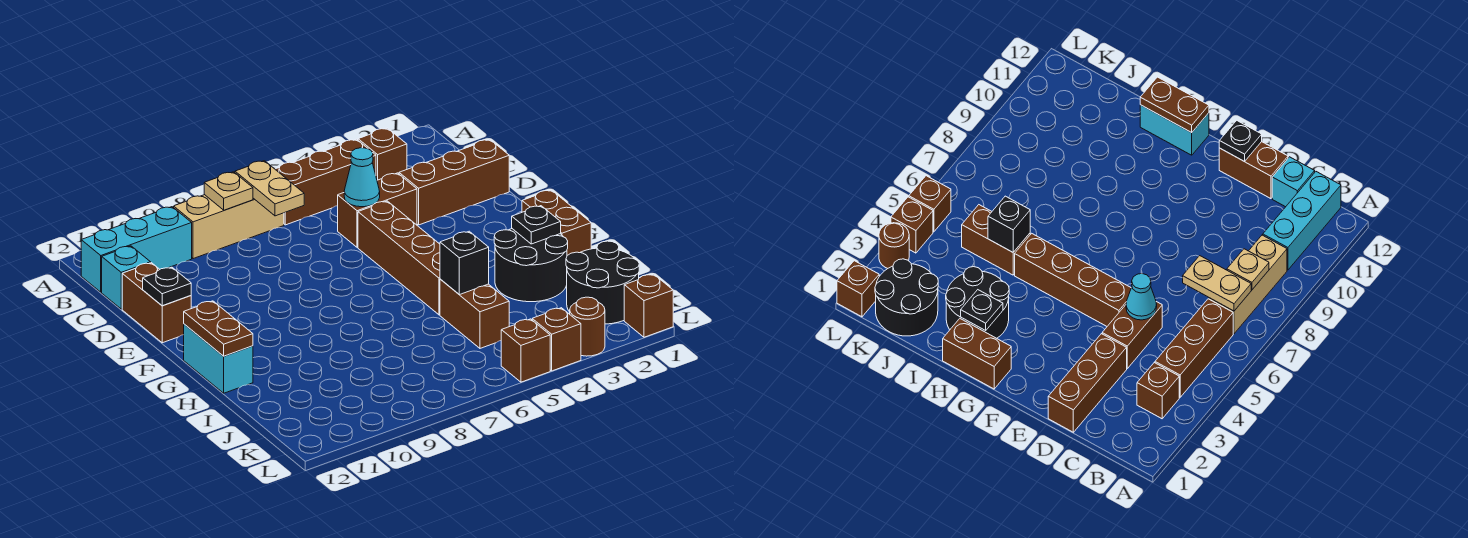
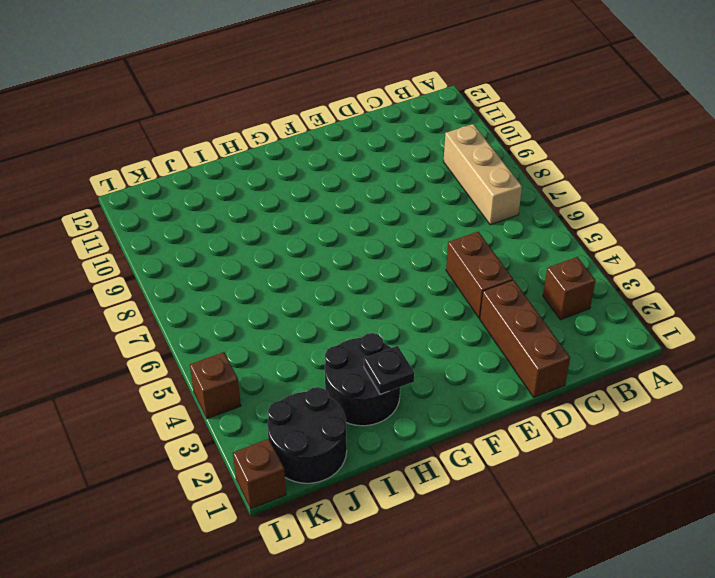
none -> brown 1x3 brick [275,139,376,225]
none -> cyan 1x3 brick [81,207,192,292]
none -> cyan 1x1 brick [102,246,151,309]

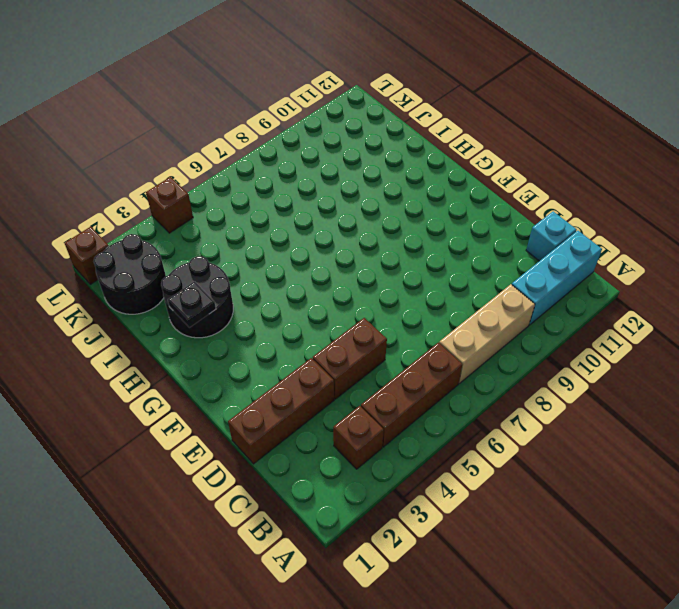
none -> brown 1x2 brick [122,263,191,343]
none -> brown 1x4 brick [358,201,440,315]
none -> brown 1x2 brick [522,190,591,255]

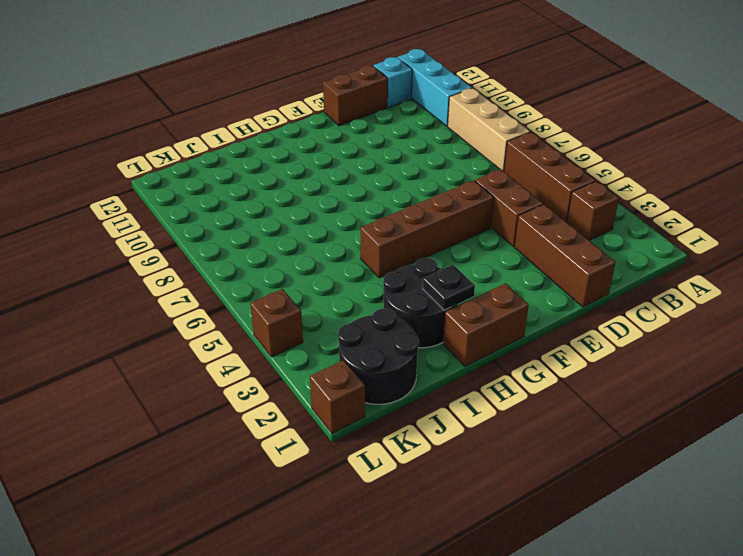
none -> cyan 1x2 brick [184,324,253,393]
none -> brown 1x2 brick [440,279,509,348]
none -> brown 1x1 round brick [570,297,605,356]

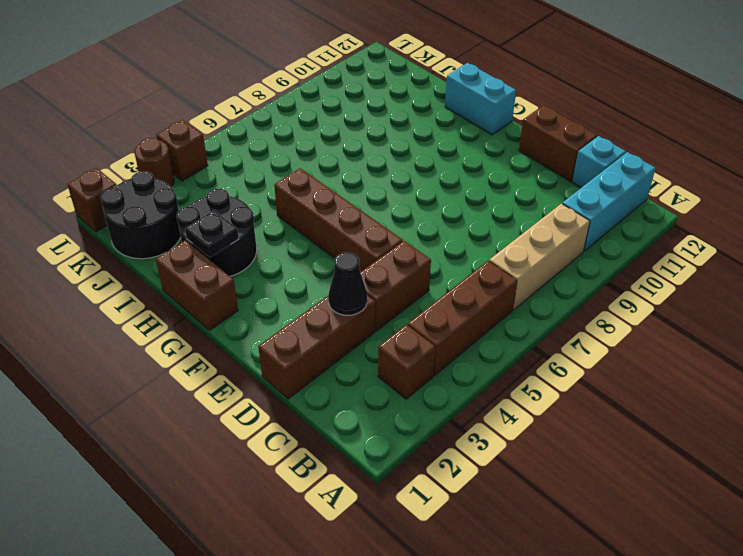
black 1x1 cone [328,252,367,315] -> none
none -> brown 1x2 brick [440,279,509,348]
none -> brown 1x1 brick [501,319,550,382]
none -> tan 1x2 plate [235,161,304,216]

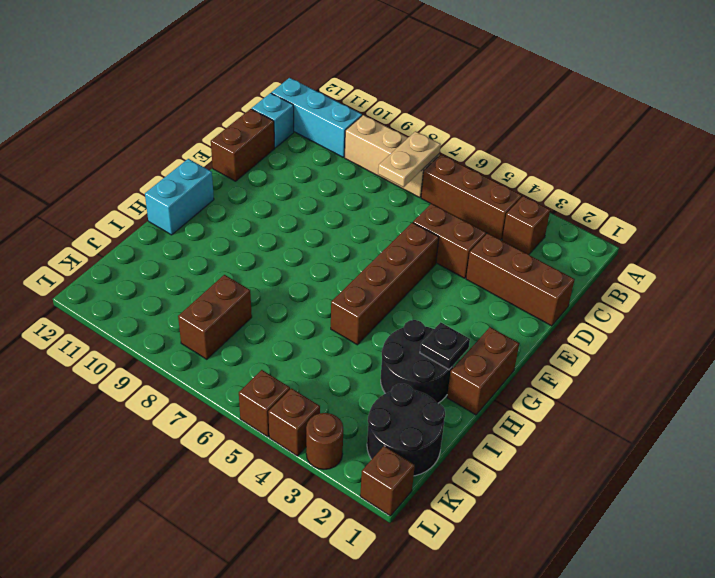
brown 1x2 brick [178,275,252,359] -> brown 1x2 brick moved to [440,279,509,348]
none -> tan 1x1 plate [204,172,253,210]
none -> cyan 1x1 cone [344,148,380,207]
none -> black 1x1 plate [143,267,191,306]

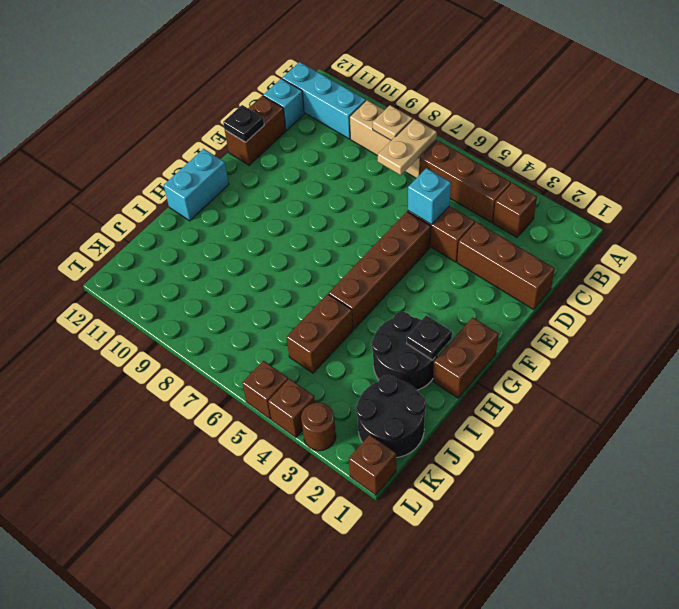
cyan 1x1 brick [408,168,451,225] -> cyan 1x1 cone [344,148,380,207]
none -> brown 1x2 plate [184,301,253,356]
none -> black 1x1 brick [440,231,489,295]

